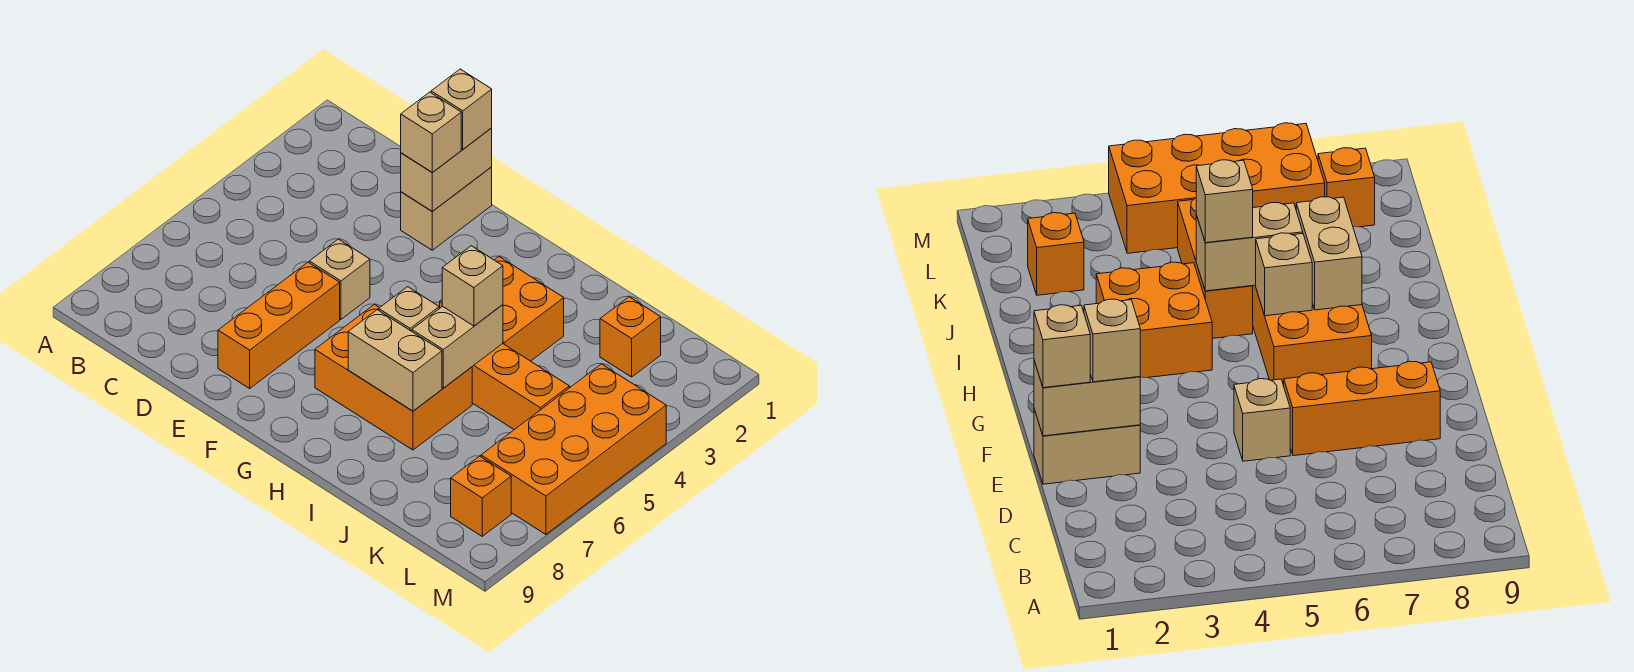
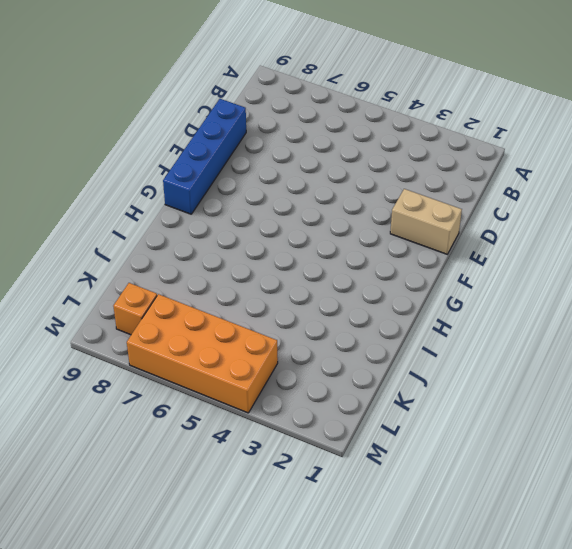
blue 1x4 brick [163,99,246,214] -> none
none -> tan 1x1 brick [309,239,370,319]
none -> orange 1x3 brick [218,262,340,388]
none -> orange 2x3 brick [315,304,472,450]

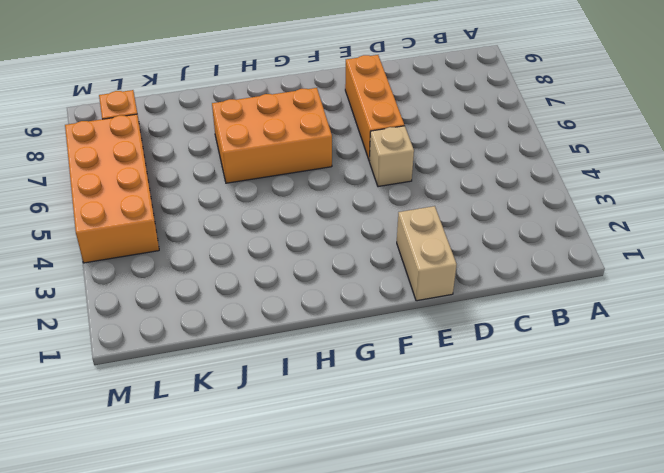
none -> orange 2x2 brick [440,257,564,361]
none -> orange 1x3 brick [472,344,569,430]
none -> orange 1x1 brick [600,297,661,377]

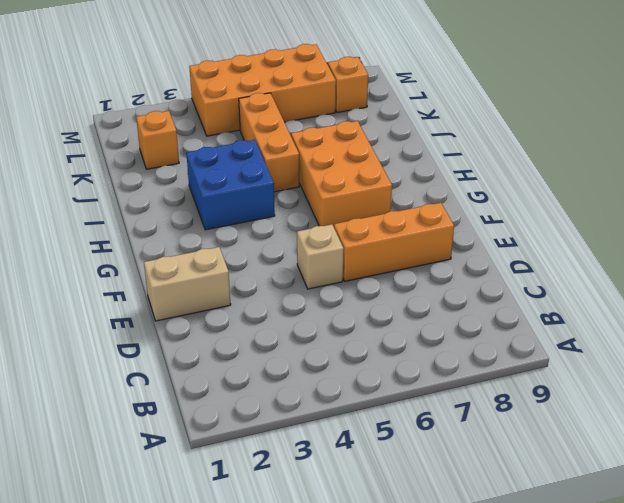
blue 2x2 brick [186,140,275,230] -> orange 2x2 brick [440,257,564,361]
none -> tan 1x2 brick [401,128,492,211]
none -> tan 1x1 brick [379,287,439,331]
none -> tan 1x2 brick [348,310,442,411]

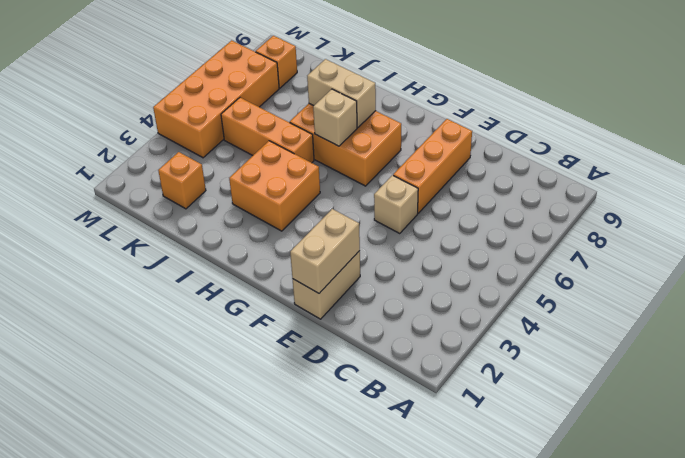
none -> tan 1x2 brick [412,305,503,388]
none -> tan 1x1 brick [431,69,492,149]
none -> tan 1x1 brick [401,92,461,172]

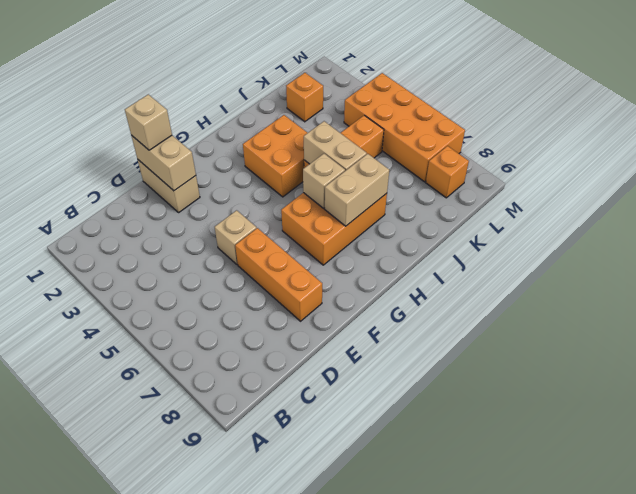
none -> tan 1x1 brick [401,92,461,172]
none -> tan 1x1 brick [442,246,503,326]

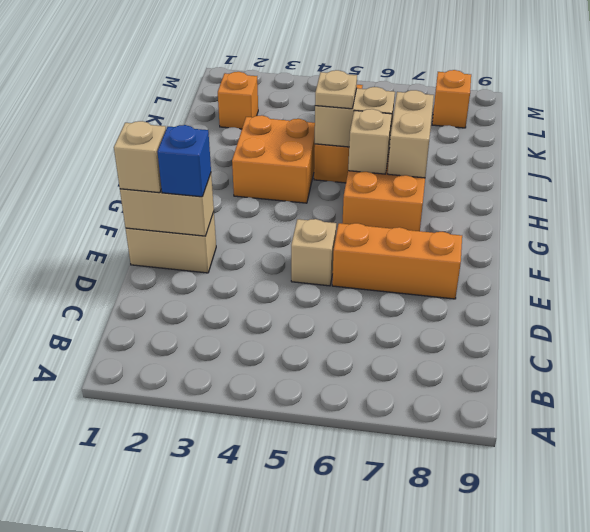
blue 1x1 brick [157,125,211,197] -> tan 1x1 brick [401,92,461,172]
tan 1x1 plate [315,70,357,109] -> tan 1x1 brick [442,246,503,326]
none -> orange 2x4 brick [481,364,666,534]

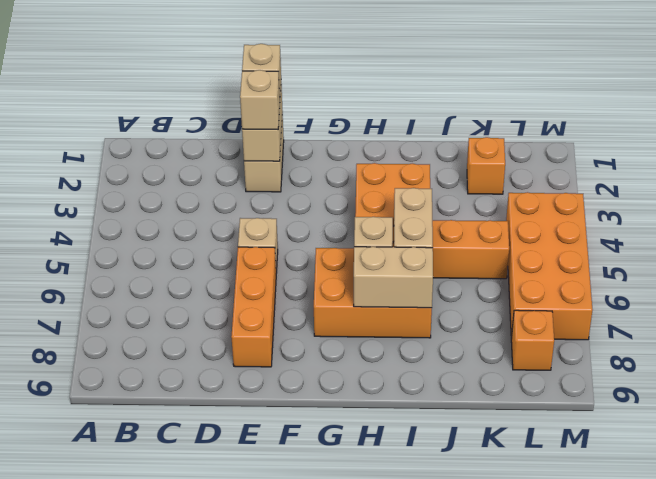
none -> tan 1x1 brick [442,246,503,326]

